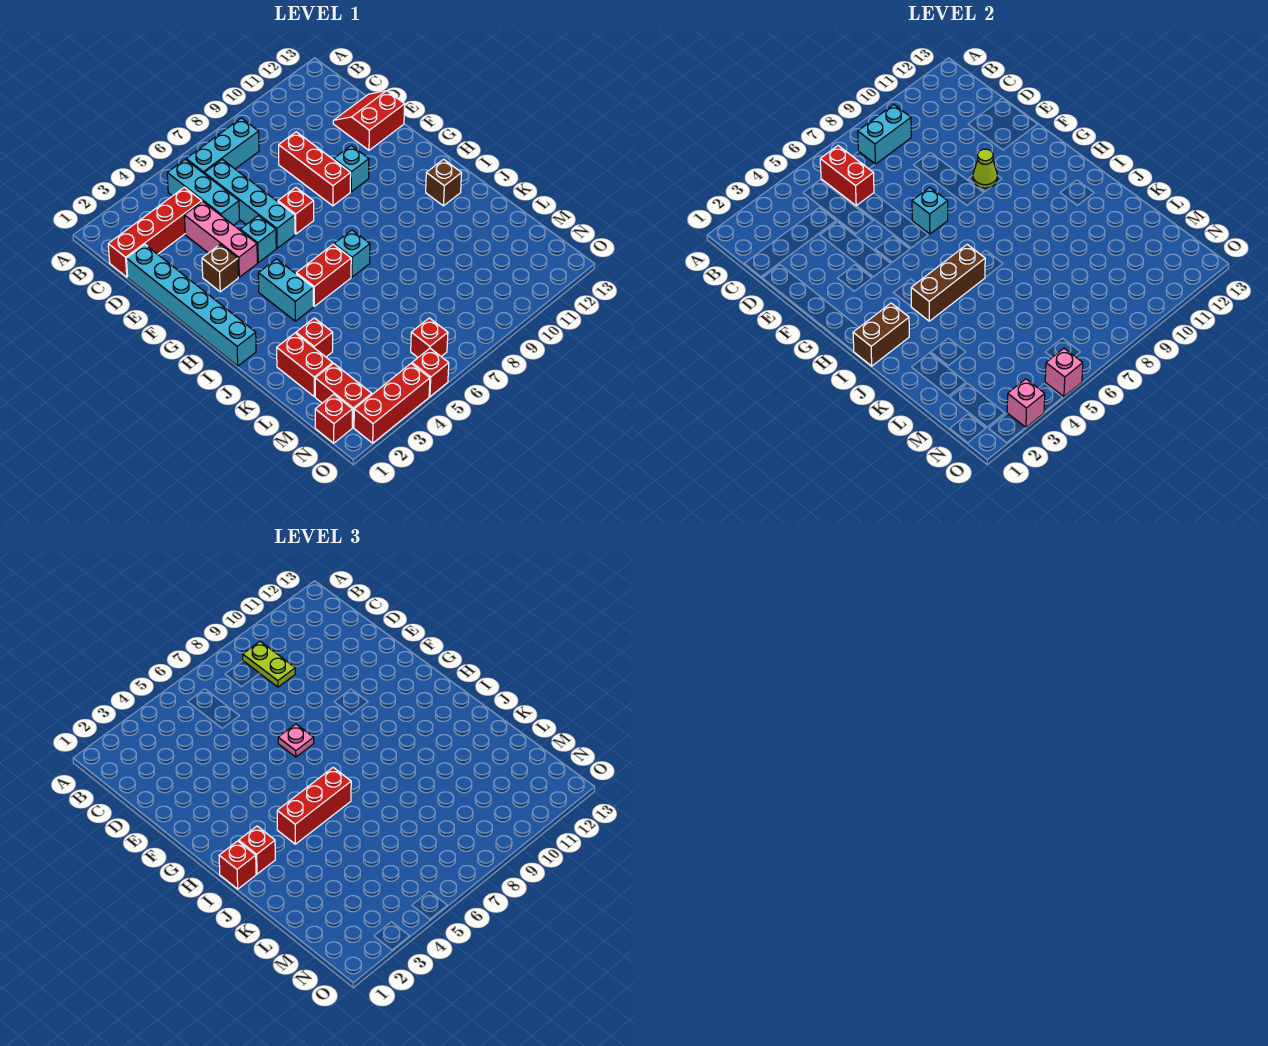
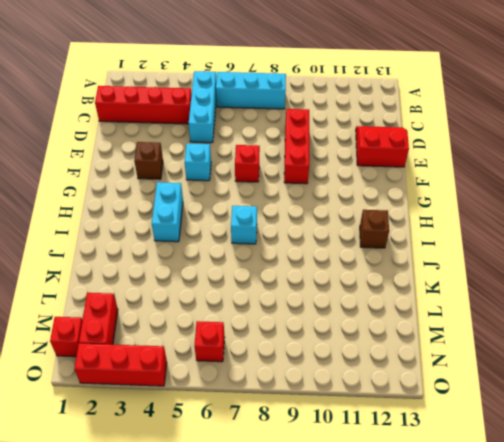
none -> cyan 1x4 brick [204,159,295,248]
none -> cyan 1x6 brick [126,245,256,366]
none -> pink 1x3 brick [184,201,257,277]
none -> cyan 1x1 brick [334,146,369,192]

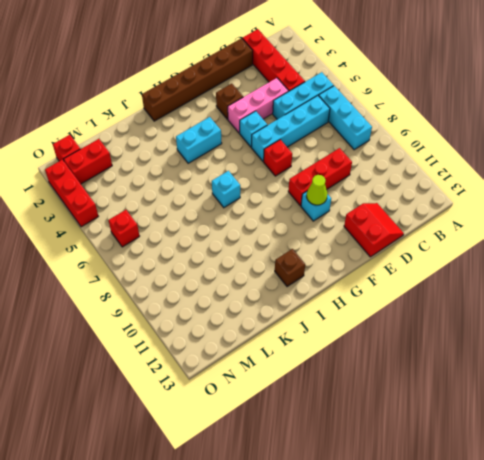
brown 1x6 brick [142,38,253,121] -> cyan 1x6 brick [126,245,256,366]
none -> red 1x2 brick [296,244,351,306]
none -> red 1x2 brick [277,333,333,396]
none -> red 1x1 brick [296,318,333,357]
none -> red 1x1 brick [412,348,449,397]

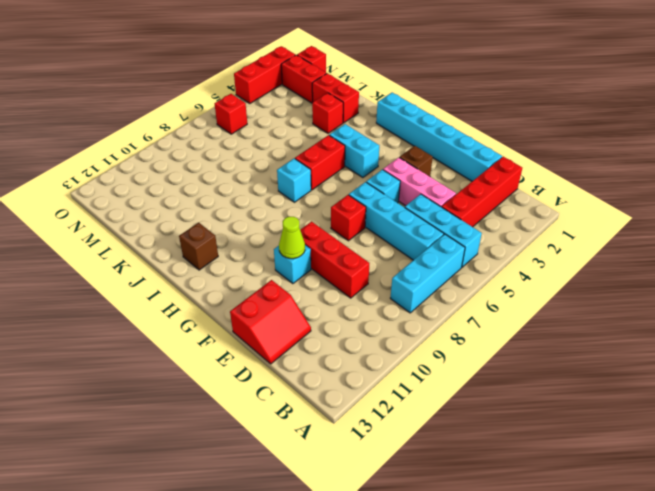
none -> red 1x1 brick [412,348,449,397]
none -> red 1x2 brick [820,146,874,206]
none -> cyan 1x2 brick [858,105,911,164]
none -> cyan 1x1 brick [912,187,948,234]

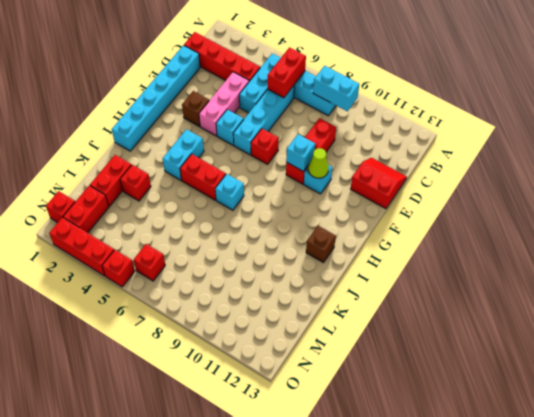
cyan 1x1 brick [286,134,315,171] -> cyan 1x1 brick moved to [912,187,948,234]
none -> brown 1x2 brick [853,303,909,366]
none -> brown 1x3 brick [911,244,985,321]
none -> pink 1x1 brick [1007,379,1045,427]
none -> pink 1x1 brick [1045,348,1083,397]

